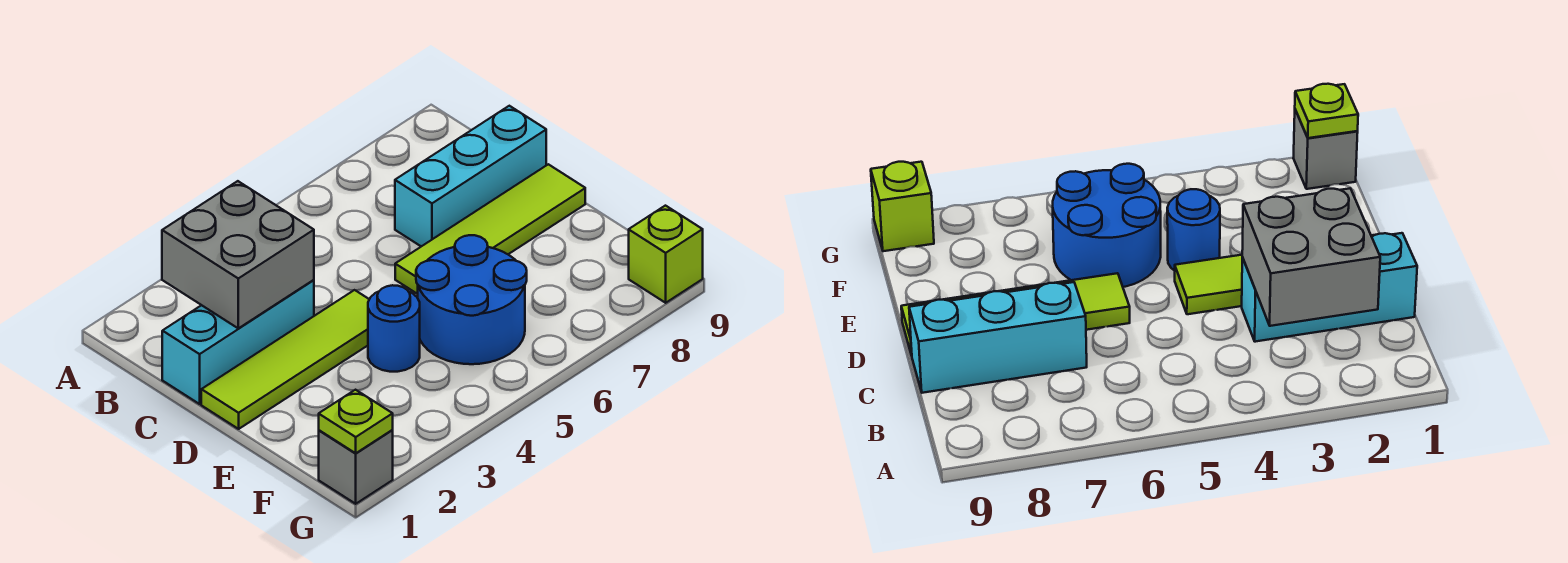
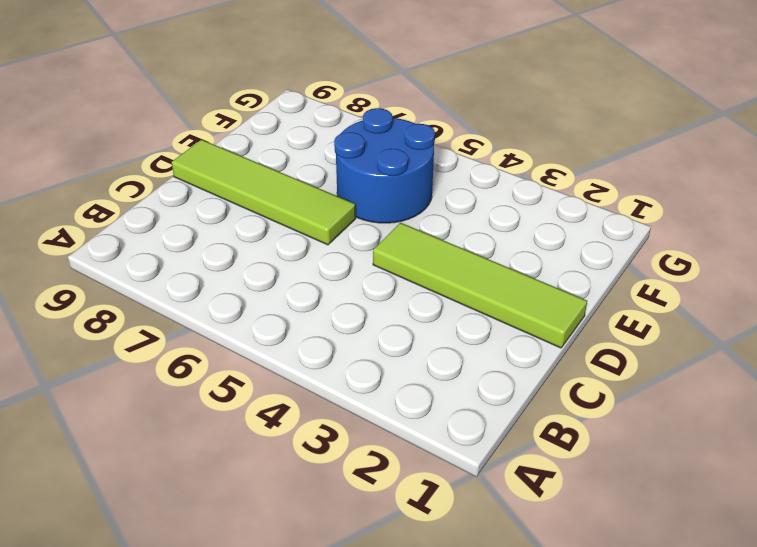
none -> cyan 1x3 brick [162,280,314,404]
none -> cyan 1x3 brick [395,106,546,246]

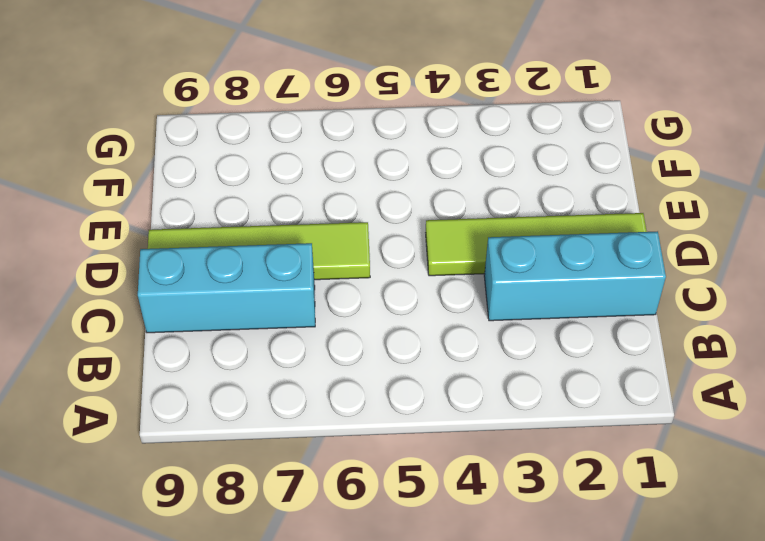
none -> blue 1x1 round brick [368,285,420,372]
none -> blue 2x2 round brick [416,235,527,364]

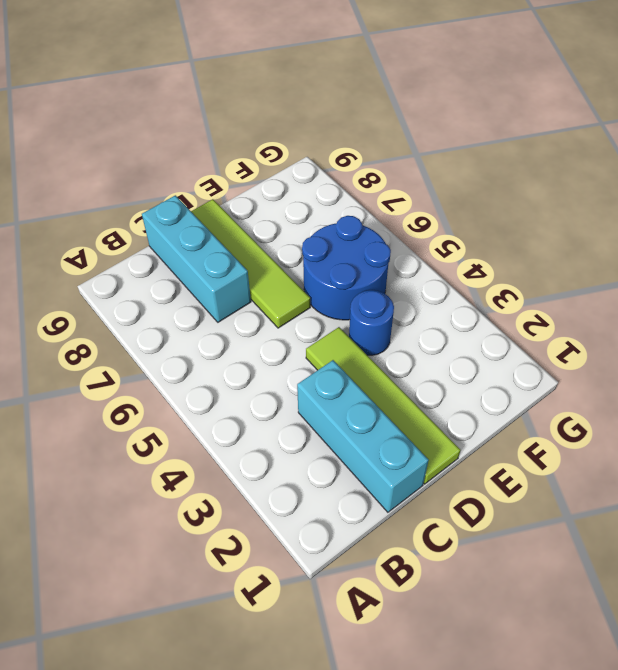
none -> grey 1x1 brick [319,430,393,504]
none -> lime 1x1 brick [629,206,703,303]

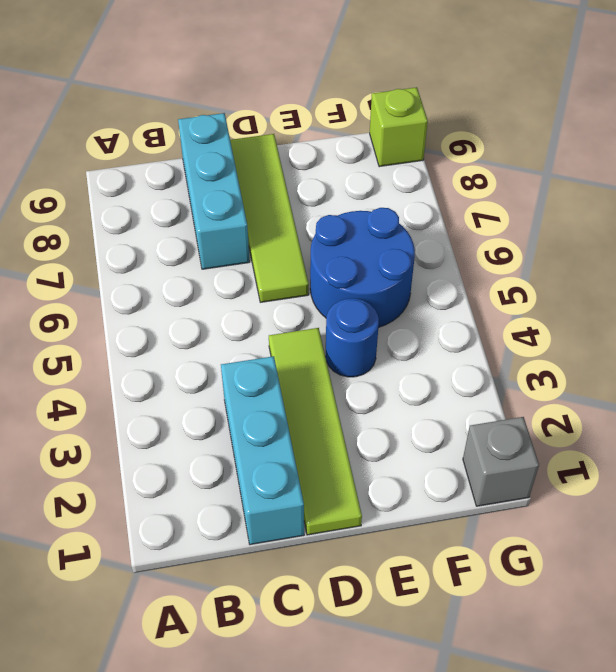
none -> grey 2x2 brick [162,181,314,328]
none -> lime 1x1 plate [319,390,393,453]

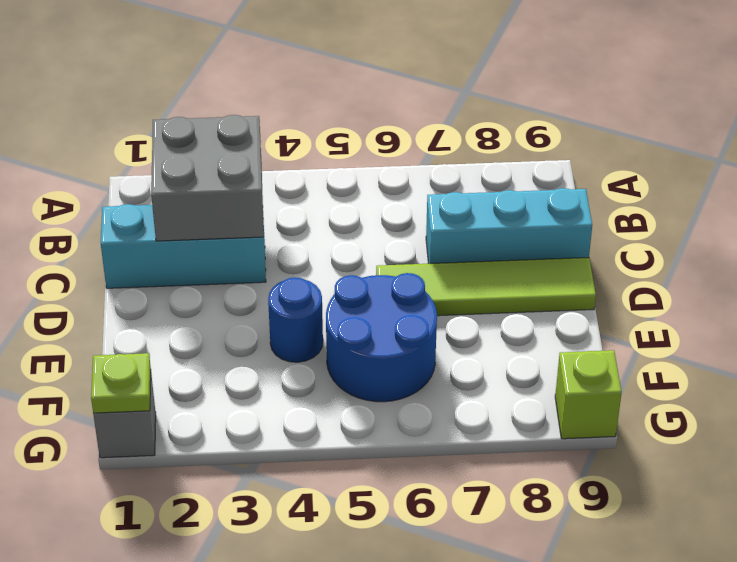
none -> lime 1x4 tile [201,290,369,429]

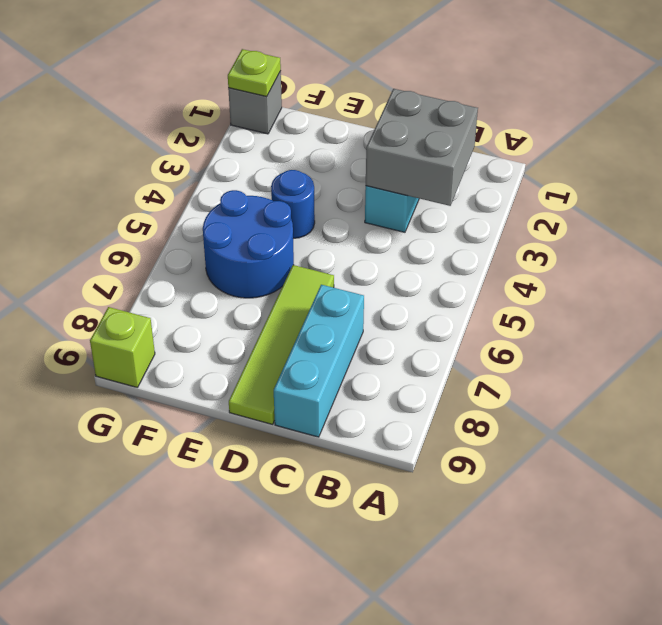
none -> lime 1x4 tile [201,290,369,429]

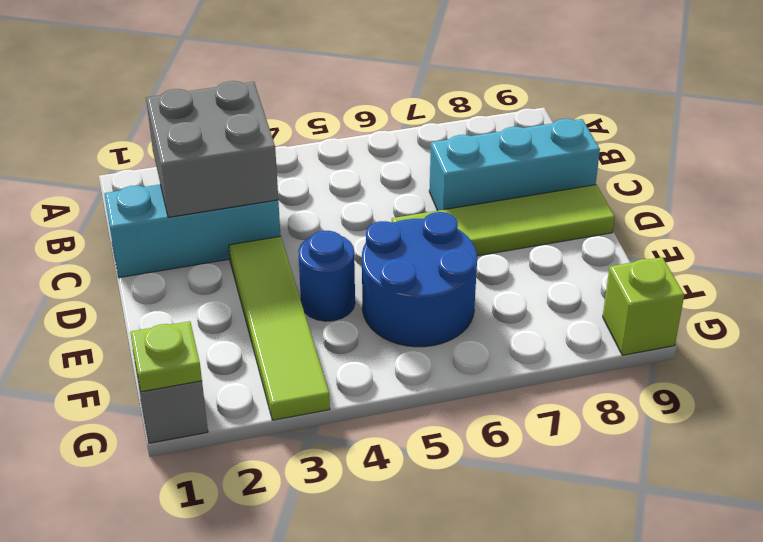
lime 1x4 tile [229,236,330,420] -> lime 1x4 tile turned to [201,290,369,429]

